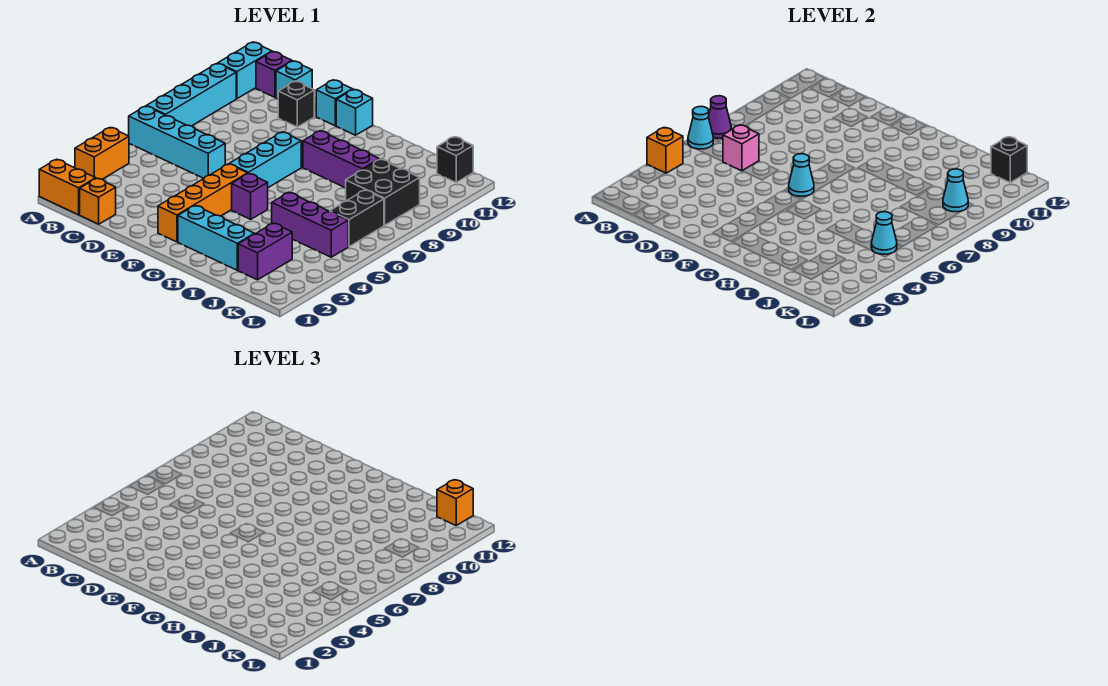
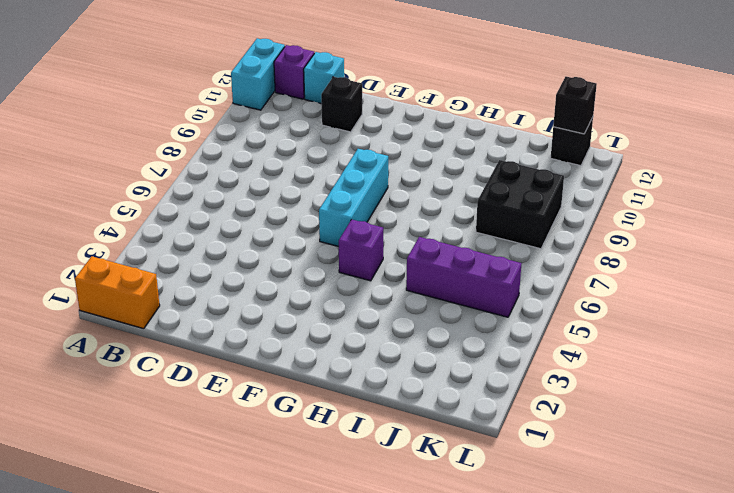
none -> orange 1x2 brick [75,128,129,179]
none -> cyan 1x4 brick [129,106,225,178]
none -> cyan 1x4 brick [147,63,236,126]
none -> orange 1x1 brick [80,178,116,224]

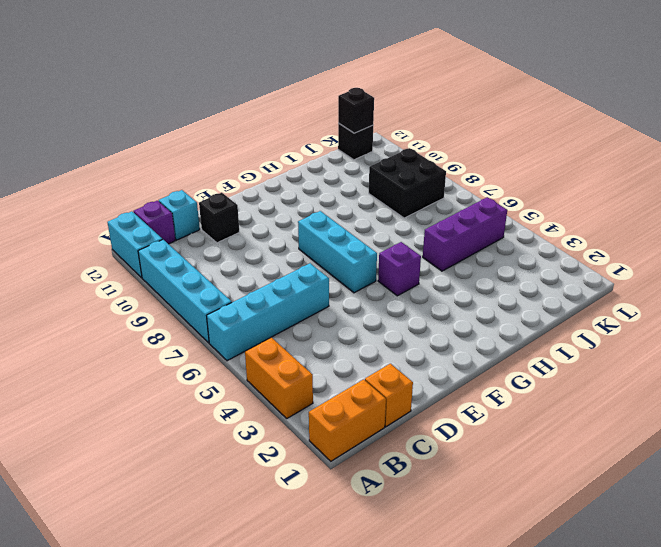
none -> cyan 1x1 brick [316,80,352,126]
none -> orange 1x4 brick [158,164,248,242]
none -> cyan 1x1 brick [336,89,373,135]
none -> cyan 1x3 brick [178,206,254,270]

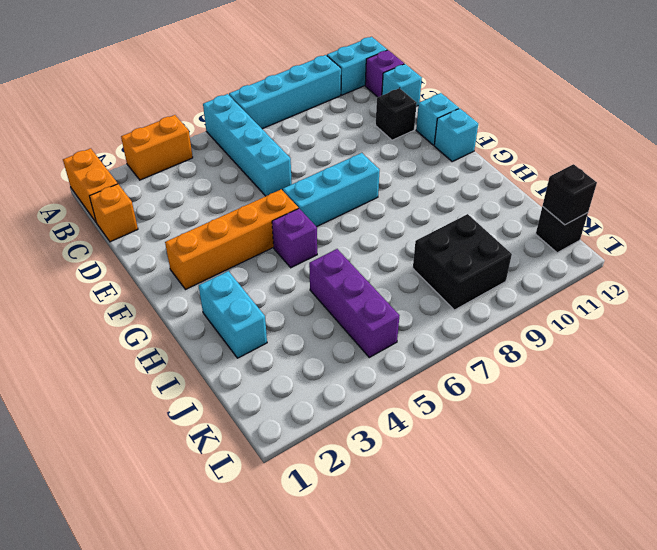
cyan 1x2 brick [199,271,267,358] -> cyan 1x3 brick [178,206,254,270]
none -> purple 1x3 brick [303,131,379,188]
none -> purple 1x2 brick [238,223,292,280]
none -> black 1x2 brick [330,190,384,247]
none -> orange 1x1 brick [647,128,683,173]

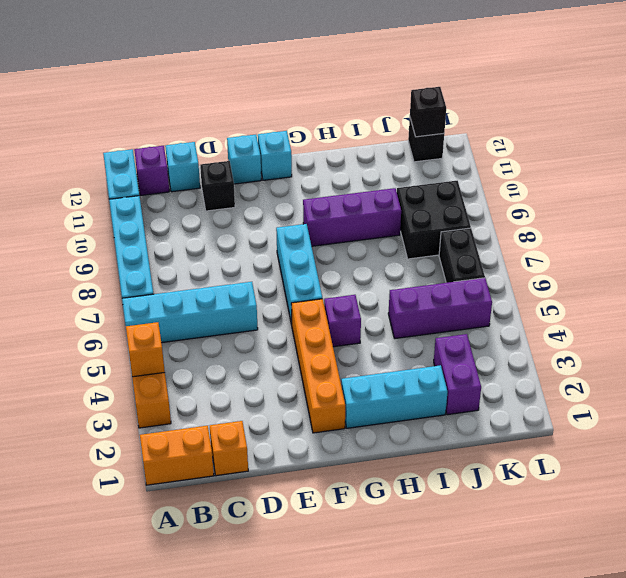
none -> cyan 1x1 cone [688,106,713,149]
none -> purple 1x1 cone [709,96,731,138]
none -> pink 1x1 brick [723,125,759,171]
none -> cyan 1x1 cone [789,154,814,196]

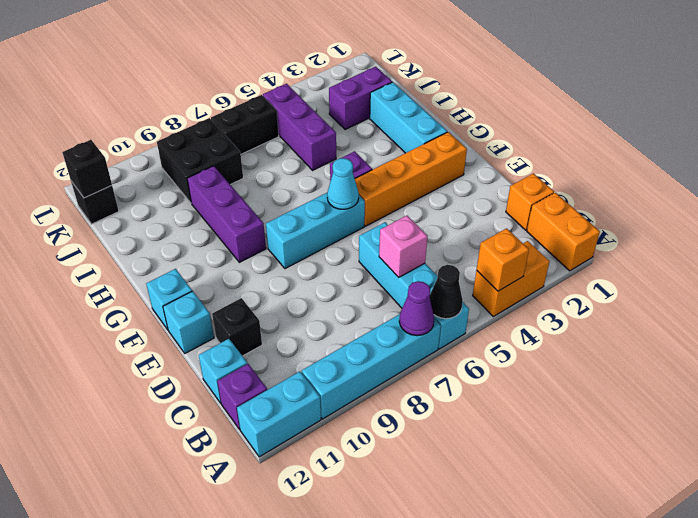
black 1x1 cone [430,265,463,319] -> cyan 1x1 cone [688,106,713,149]
none -> cyan 1x1 cone [871,212,897,254]
none -> cyan 1x1 cone [943,169,968,212]
none -> orange 1x1 brick [437,480,473,525]

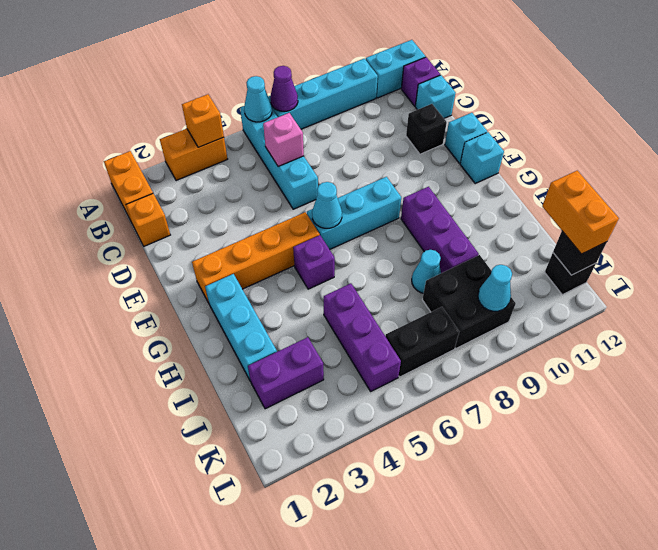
cyan 1x1 cone [412,250,441,293] -> cyan 1x1 cone moved to [871,212,897,254]
orange 1x2 brick [542,171,619,254] -> orange 1x1 brick [437,480,473,525]

